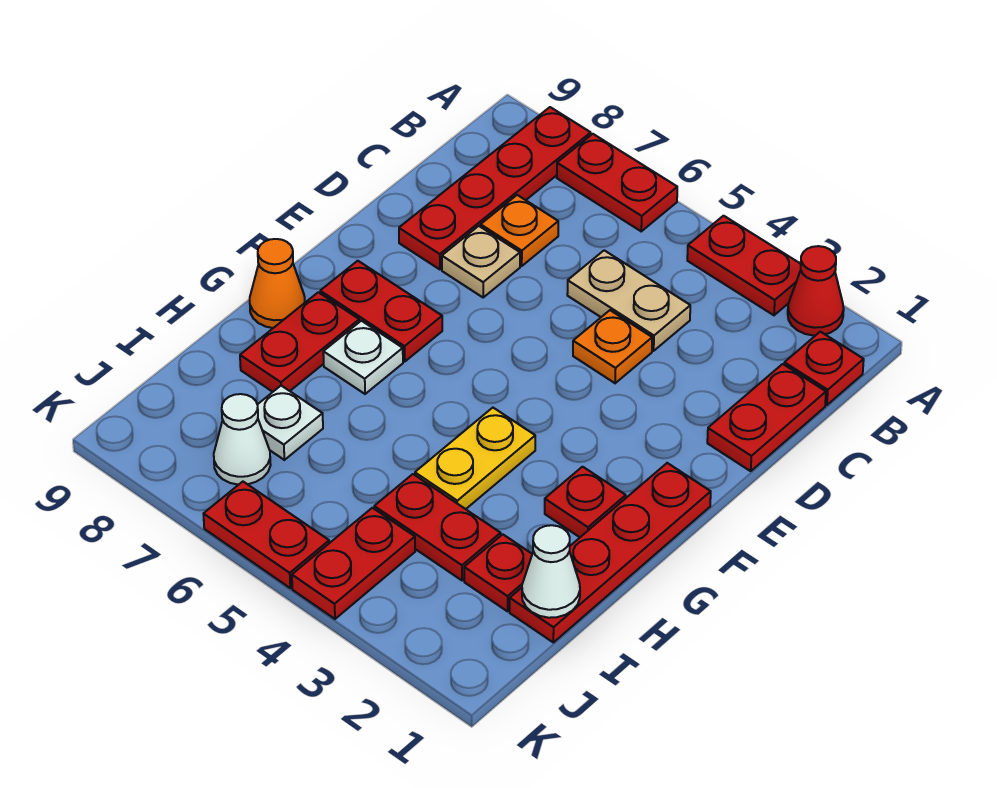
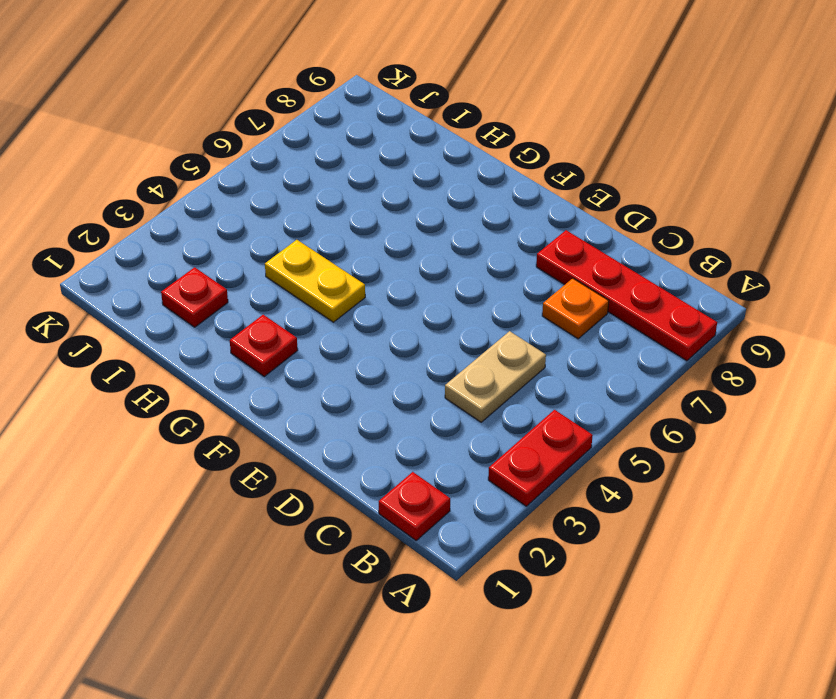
none -> red 1x1 cone [788,246,844,336]
none -> red 1x2 plate [557,134,677,231]
none -> red 1x2 plate [707,364,826,471]

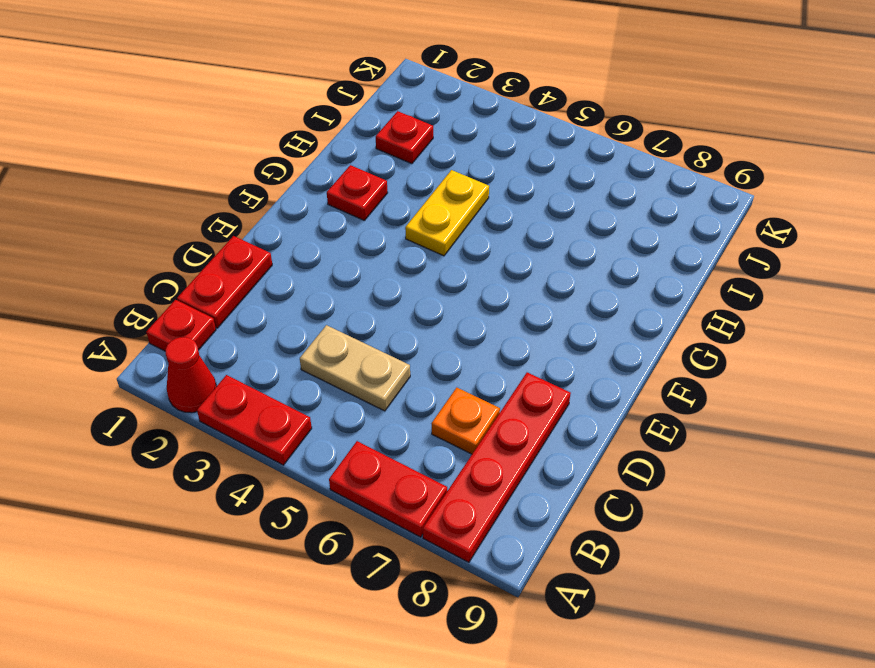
none -> orange 1x1 plate [573,310,652,383]
none -> tan 1x1 plate [442,226,520,297]
none -> red 1x4 plate [510,463,711,642]

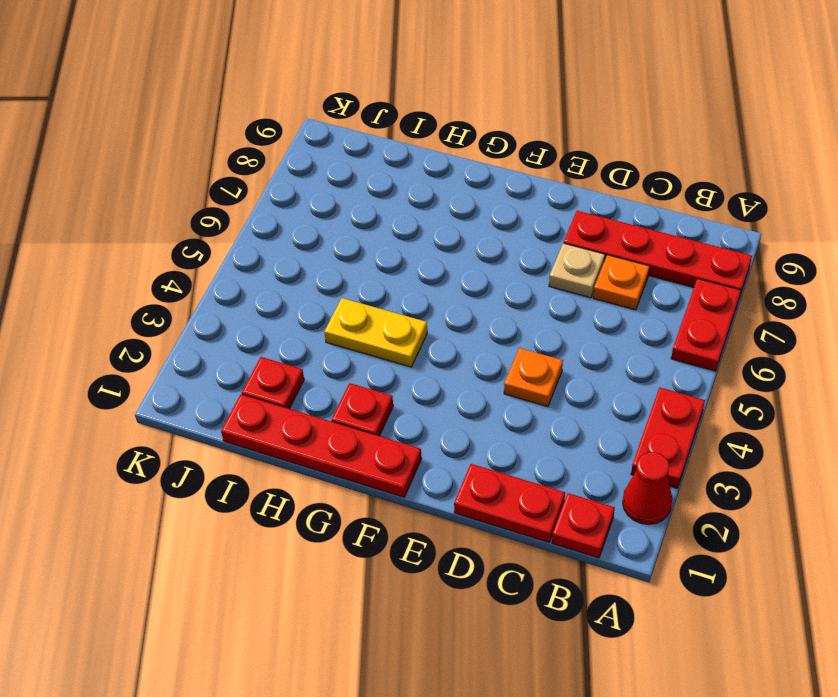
none -> tan 1x2 plate [567,250,690,351]
none -> red 1x2 plate [320,261,442,362]
none -> white 1x1 plate [323,321,403,394]

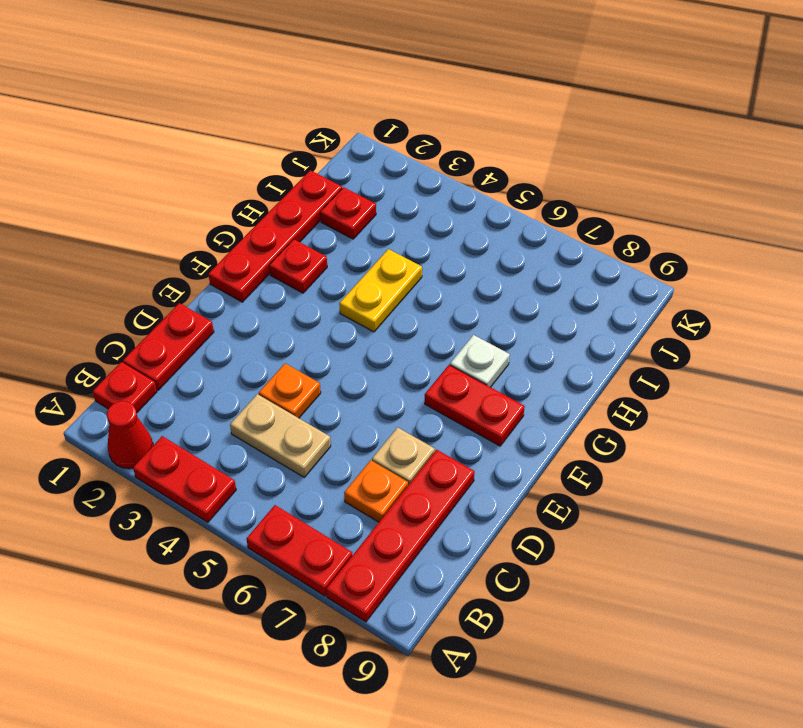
none -> red 1x2 plate [240,292,359,392]
none -> orange 1x1 cone [250,239,305,328]
none -> red 1x2 plate [374,474,501,580]

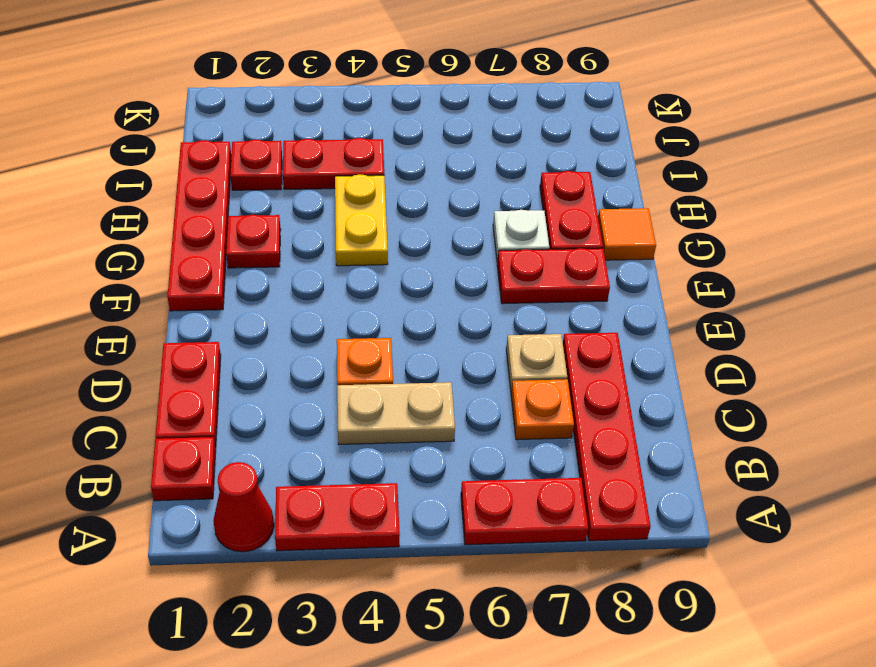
orange 1x1 tile [598,208,656,260] -> orange 1x1 cone [250,239,305,328]
none -> white 1x1 plate [257,386,323,460]
none -> red 1x2 plate [292,508,415,619]
none -> white 1x1 cone [214,394,271,485]

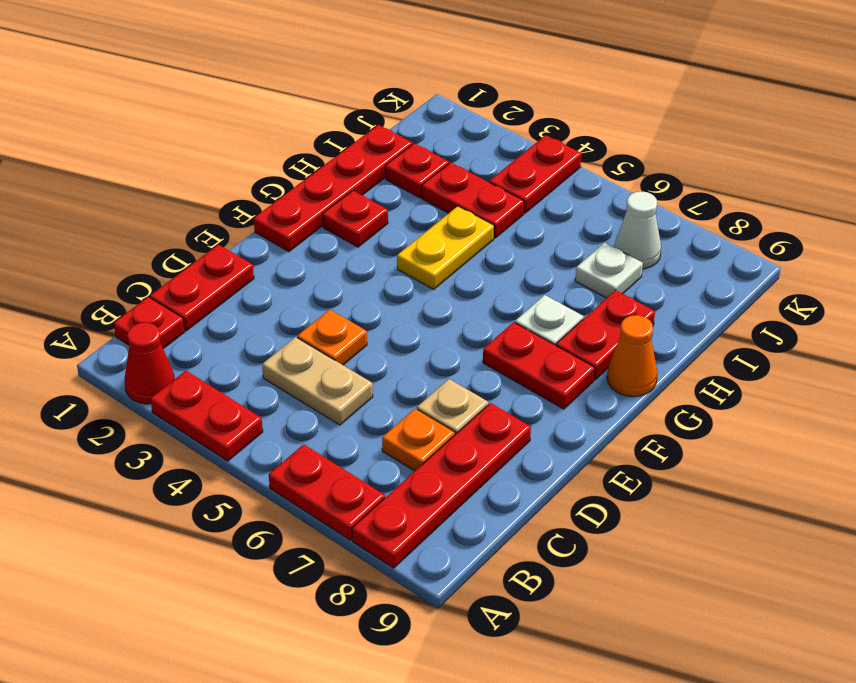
none -> red 1x2 plate [203,482,329,588]
none -> white 1x1 cone [522,525,580,618]

